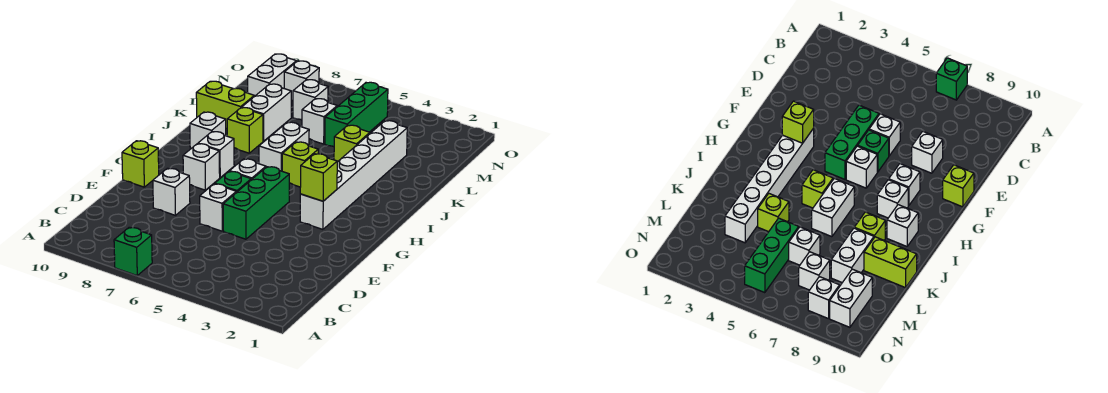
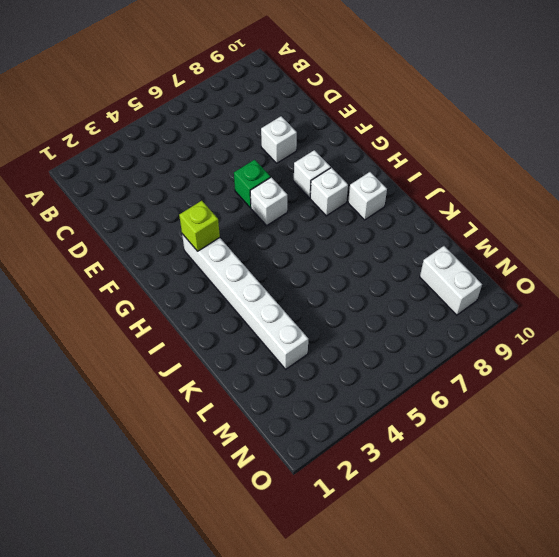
none -> green 1x1 brick [114,227,152,275]
none -> green 1x3 brick [223,167,289,239]
none -> white 1x1 brick [200,184,236,231]

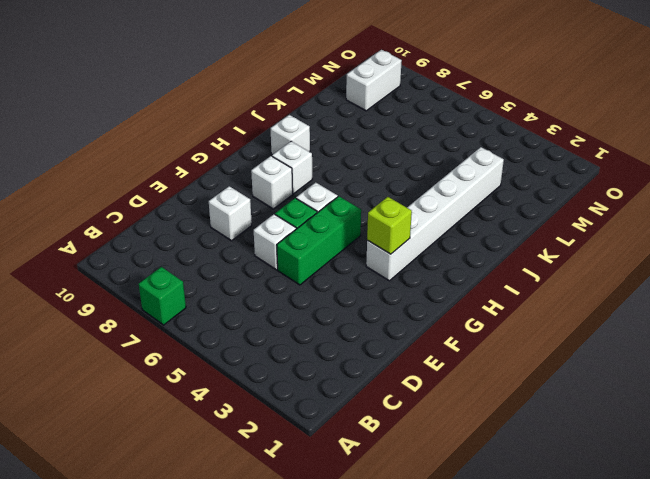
none -> lime 1x1 brick [122,141,159,187]
none -> lime 1x1 brick [282,142,318,187]
none -> white 1x2 brick [259,122,309,171]

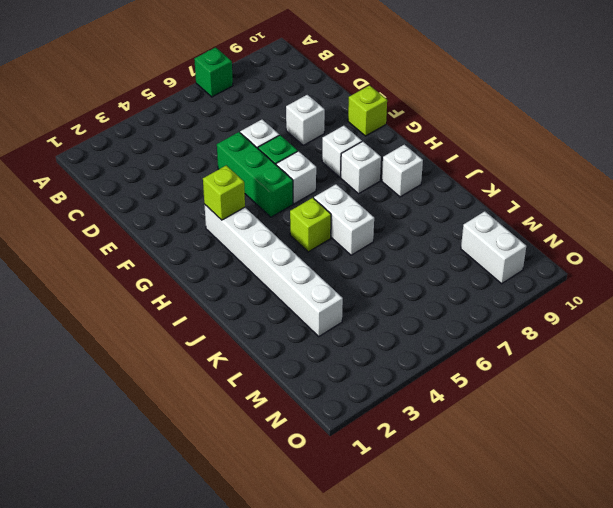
none -> lime 1x1 brick [227,108,263,153]
none -> lime 1x1 brick [334,125,370,162]
none -> white 1x2 brick [242,84,291,141]

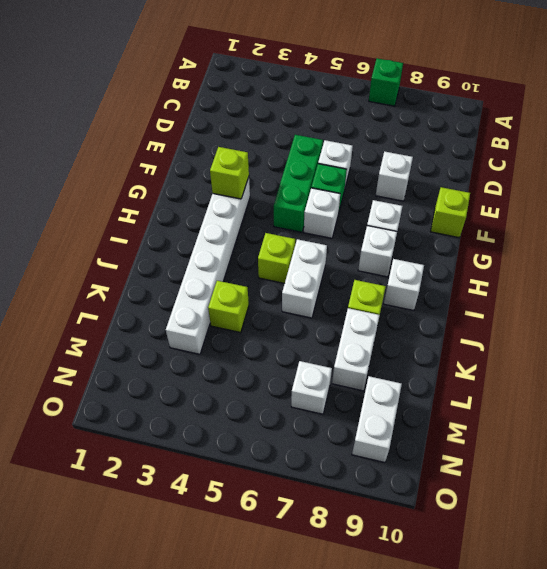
none -> lime 1x2 brick [196,81,254,128]
none -> green 1x3 brick [325,82,388,147]
none -> white 1x1 brick [302,99,337,144]

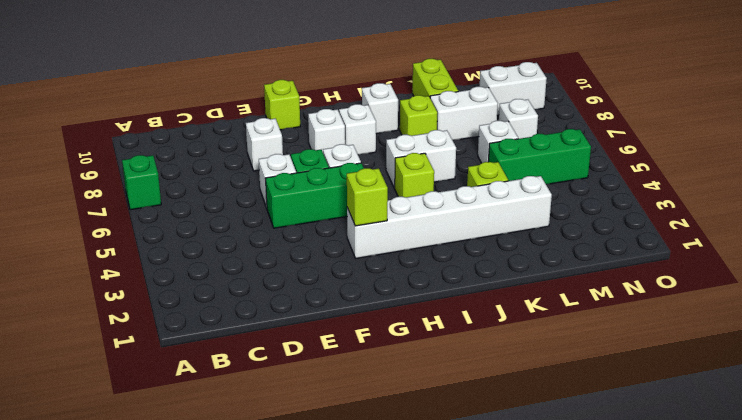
none -> white 1x1 brick [284,61,319,101]

